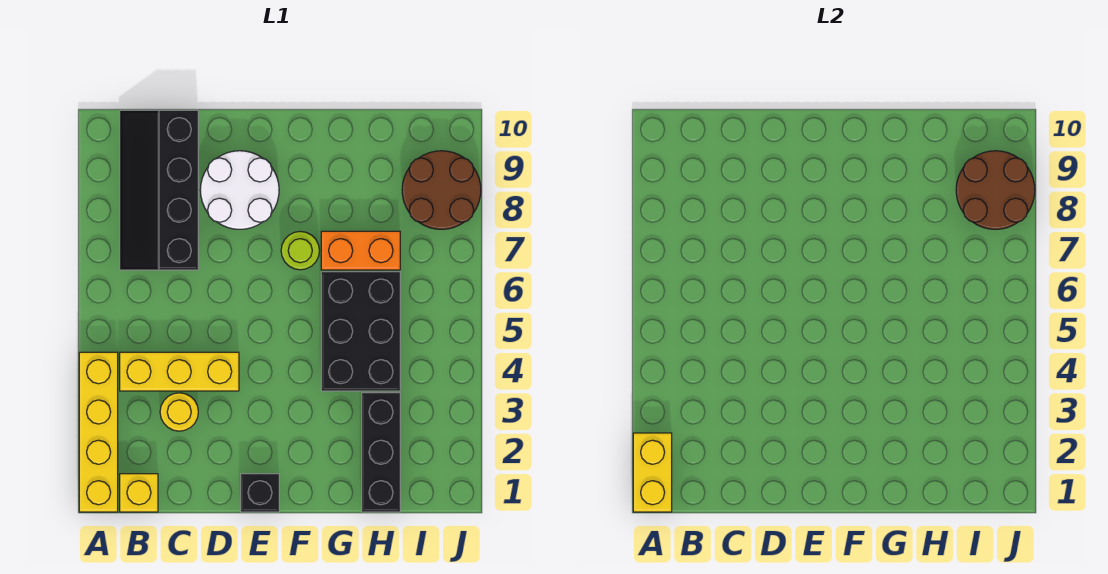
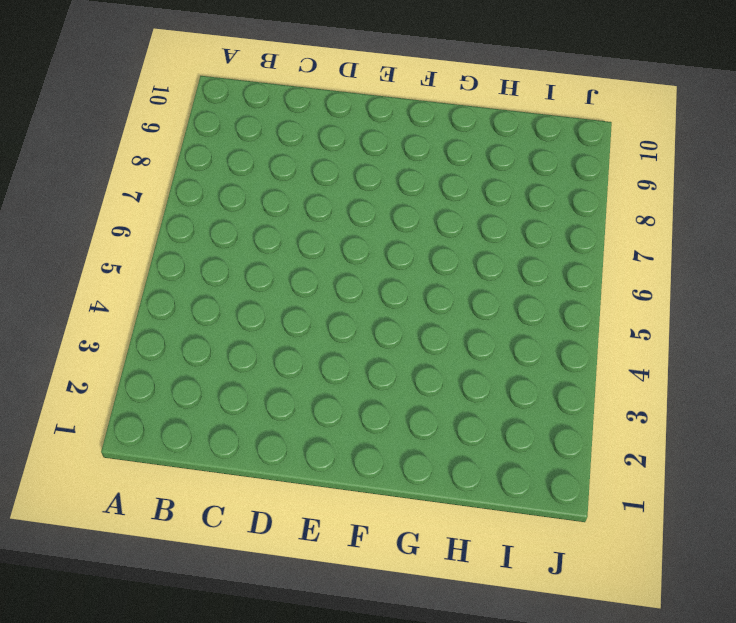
none -> yellow 1x4 brick [79,352,118,512]
none -> yellow 1x1 brick [120,474,158,512]
none -> yellow 1x3 brick [120,352,239,391]

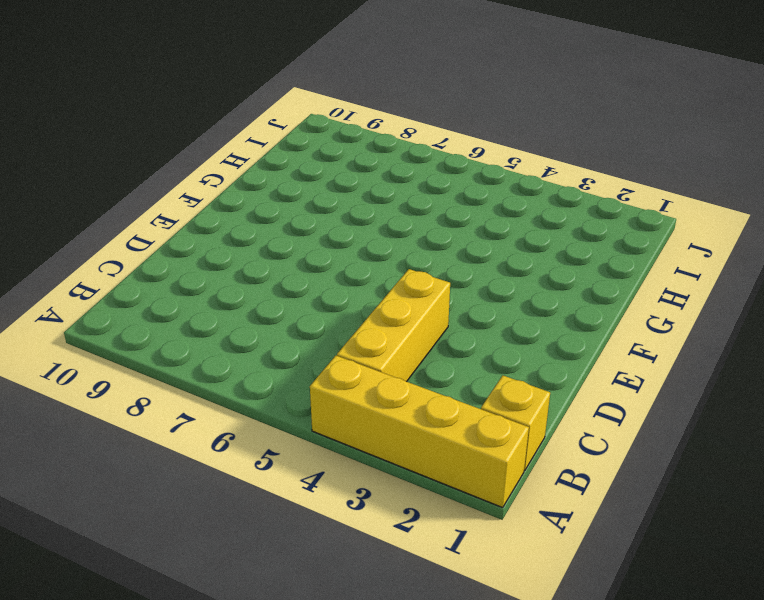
none -> black 2x4 slope [120,110,198,270]
none -> yellow 1x1 round brick [160,393,198,431]
none -> white 2x2 round brick [200,151,279,229]

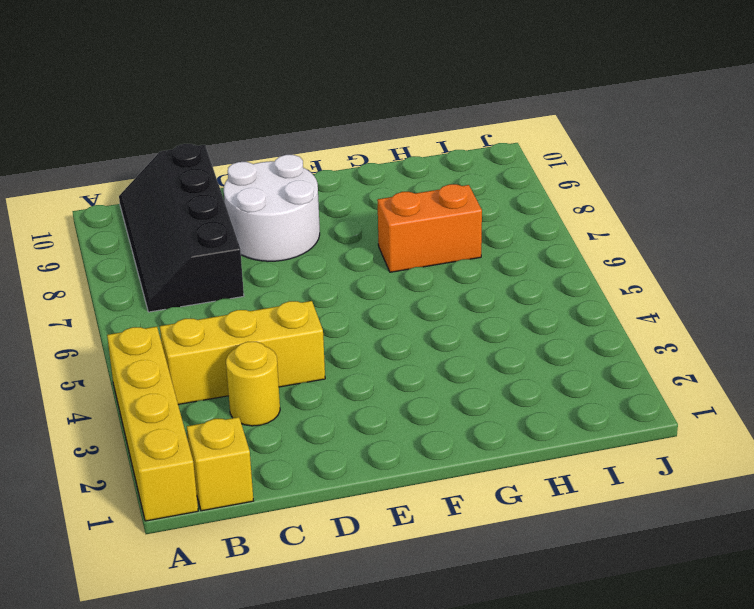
none -> black 1x1 brick [241,474,279,512]
none -> lime 1x1 round brick [281,231,319,270]
none -> black 2x3 brick [321,272,400,391]

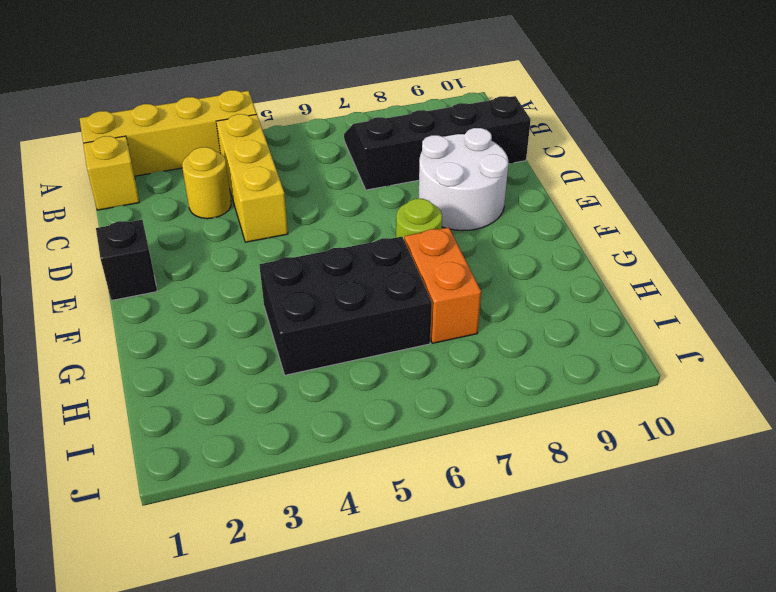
none -> black 1x3 brick [362,393,400,512]
none -> brown 2x2 round brick [402,151,481,229]
none -> yellow 1x2 brick [633,433,672,512]

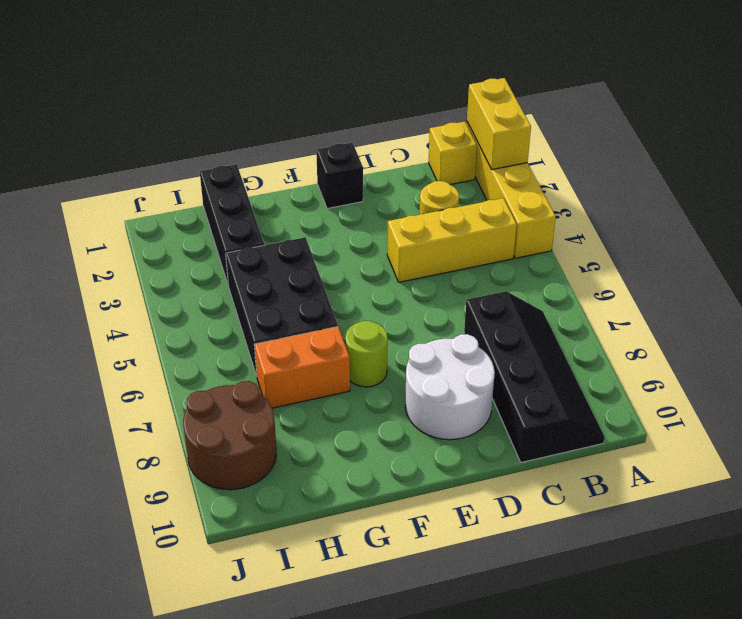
none -> brown 2x2 round brick [956,151,1035,229]

